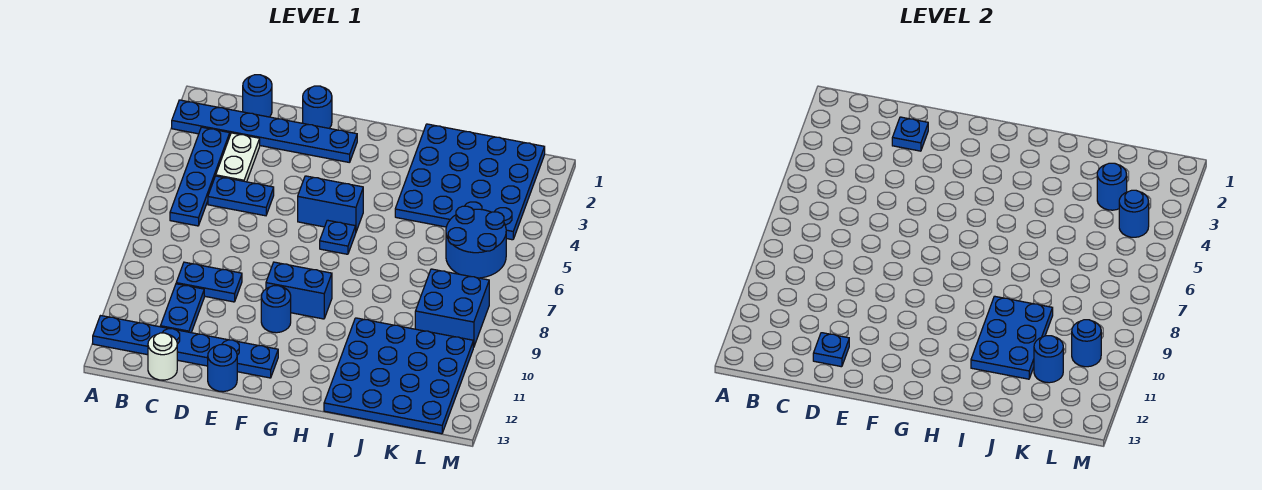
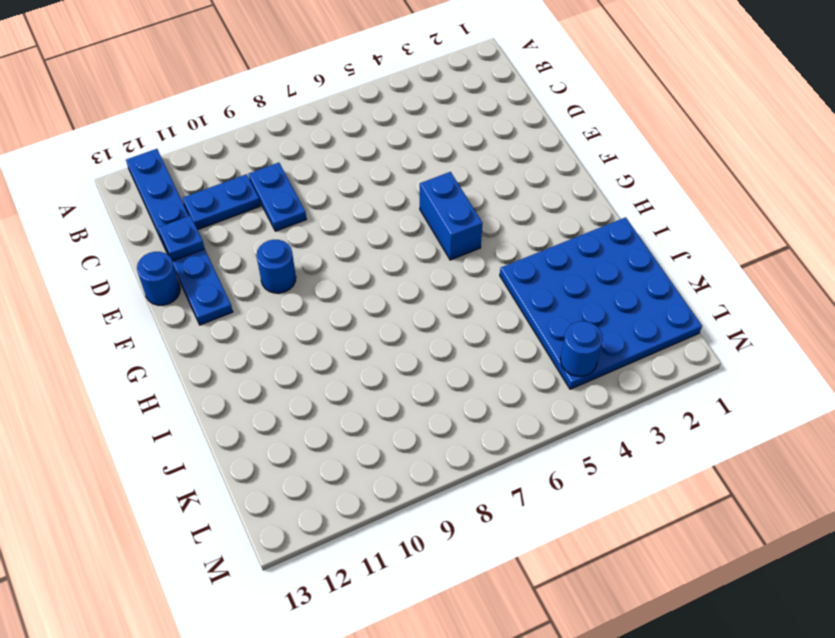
none -> blue 1x6 plate [172,100,357,163]
none -> blue 1x4 plate [170,127,230,226]
none -> blue 1x1 round brick [243,75,272,117]

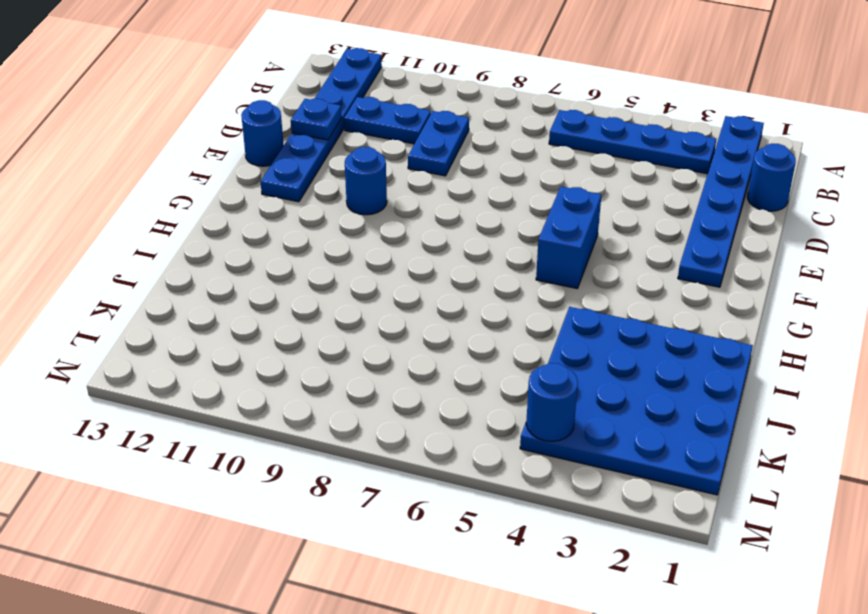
none -> white 1x2 plate [216,133,260,182]
none -> blue 1x2 plate [208,176,274,216]
none -> white 1x1 round brick [148,333,177,380]

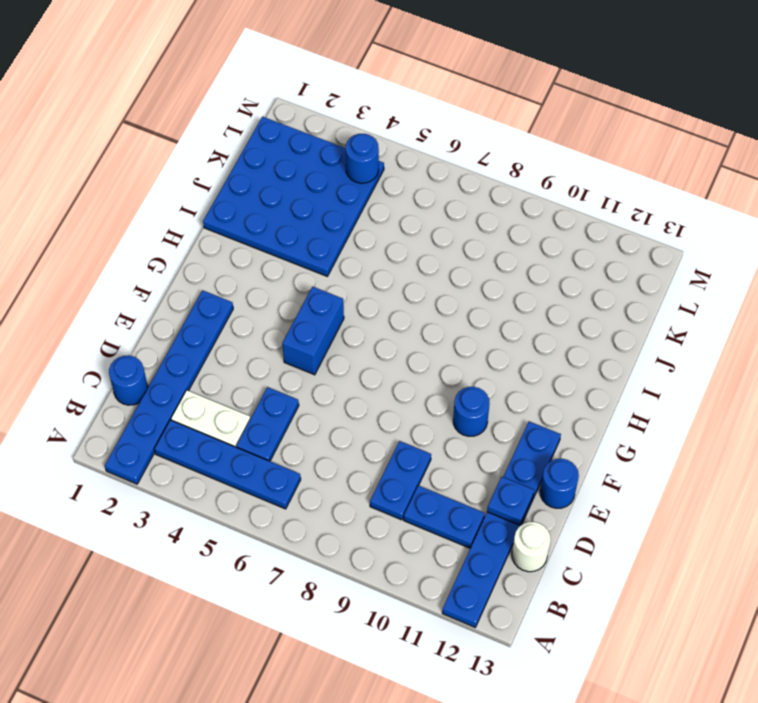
none -> blue 1x1 round brick [303,86,332,128]
none -> blue 1x2 brick [266,262,332,319]
none -> blue 1x1 plate [320,220,356,254]

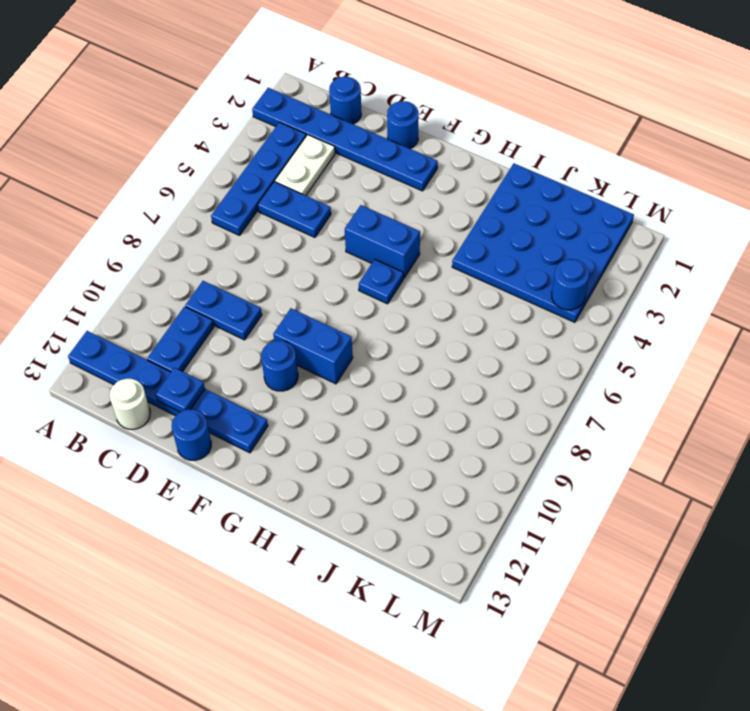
none -> blue 4x4 plate [324,318,473,434]
none -> blue 2x2 round brick [446,206,506,278]
none -> blue 2x2 brick [415,269,489,348]

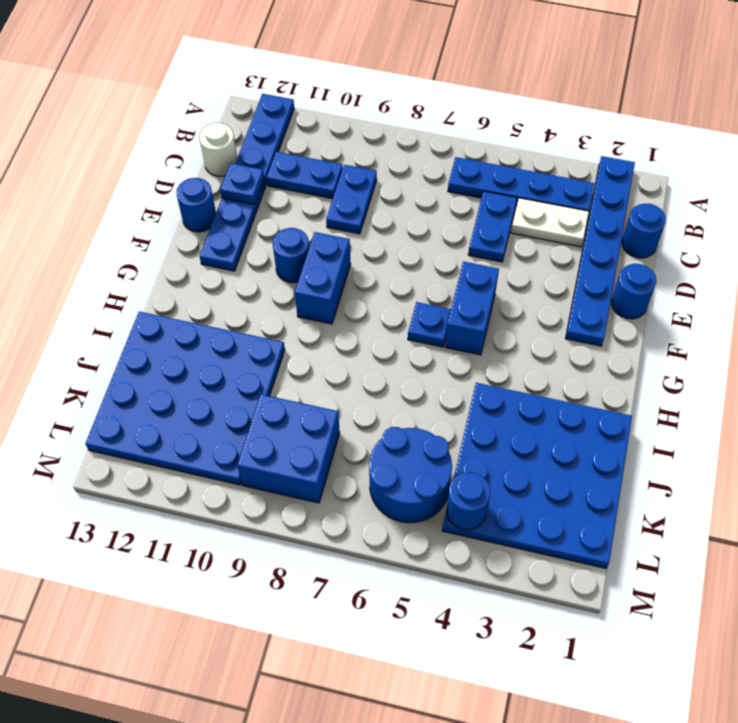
none -> blue 1x1 plate [892,117,928,151]
none -> blue 2x3 plate [971,296,1053,379]
none -> blue 1x1 round brick [1097,163,1127,210]

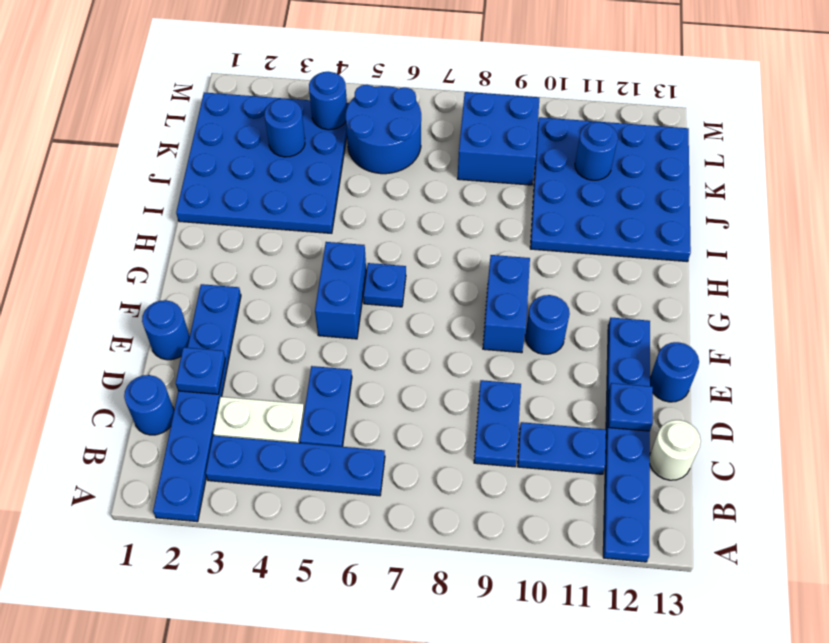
none -> blue 2x3 plate [971,296,1053,379]
none -> blue 1x1 round brick [1072,320,1101,367]

